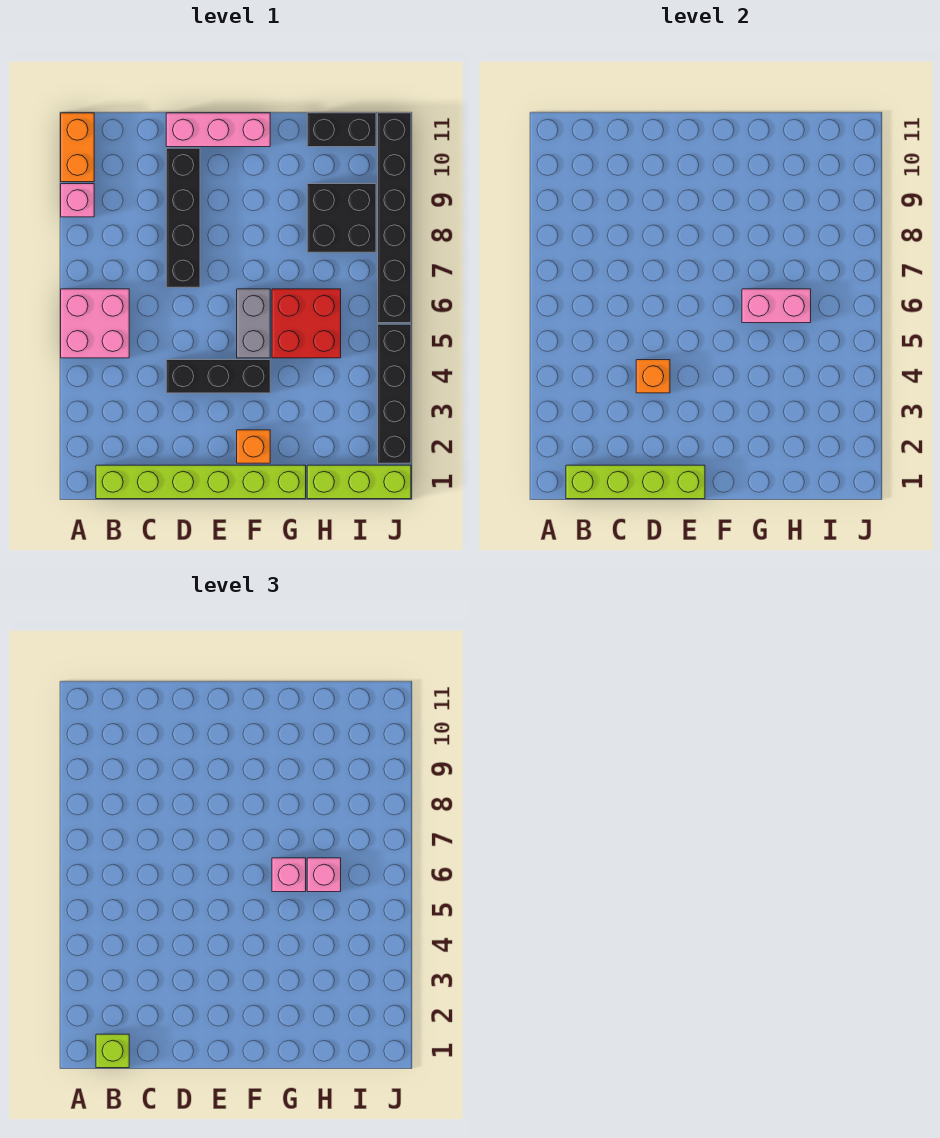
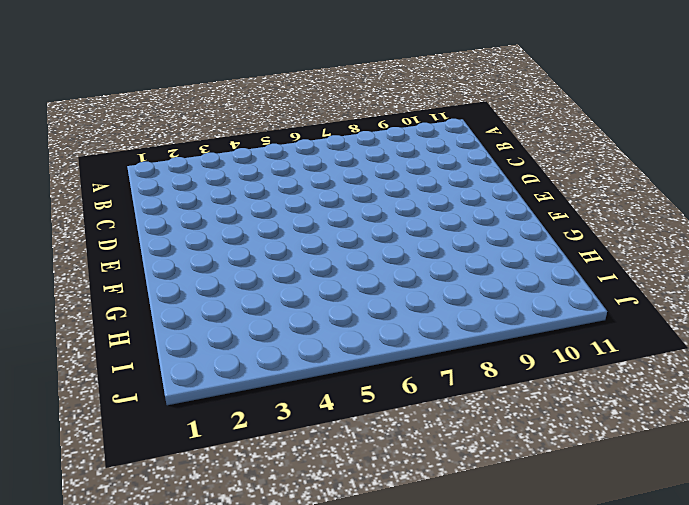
none -> pink 2x2 brick [61,289,129,358]
none -> pink 1x1 brick [61,184,94,217]
none -> orange 1x2 brick [61,113,94,182]

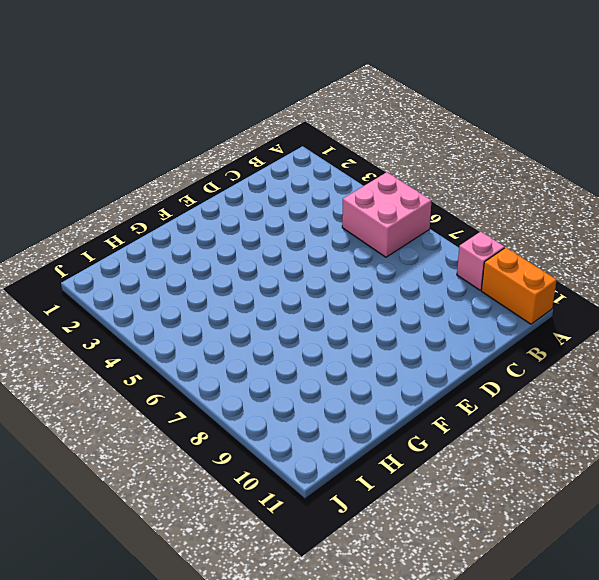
none -> lime 1x6 brick [96,465,306,499]
none -> black 1x3 brick [166,360,270,393]
none -> black 1x4 brick [166,148,200,287]

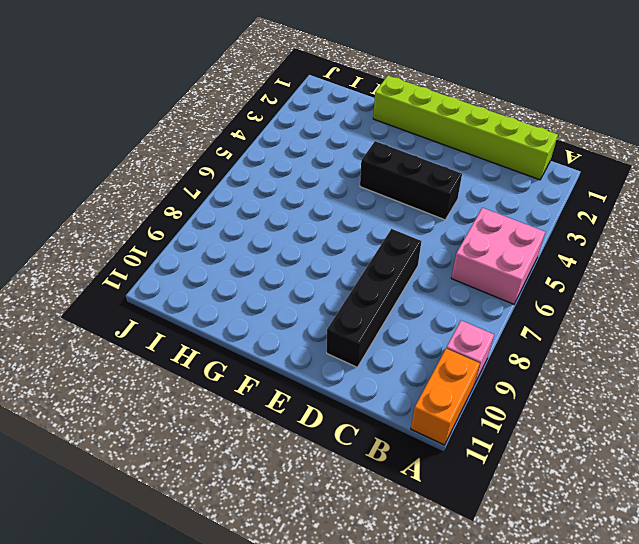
none -> pink 1x3 brick [166,113,270,147]
none -> orange 1x1 brick [237,430,270,463]
none -> grey 1x2 brick [237,289,270,358]

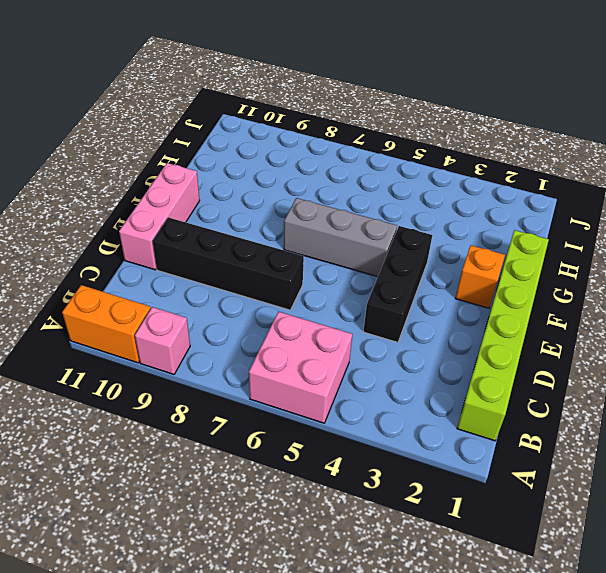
grey 1x3 brick [284,198,397,277] -> grey 1x2 brick [237,289,270,358]
none -> red 2x2 brick [272,289,341,358]
none -> lime 1x3 brick [307,465,411,499]
none -> black 2x2 brick [307,184,376,252]

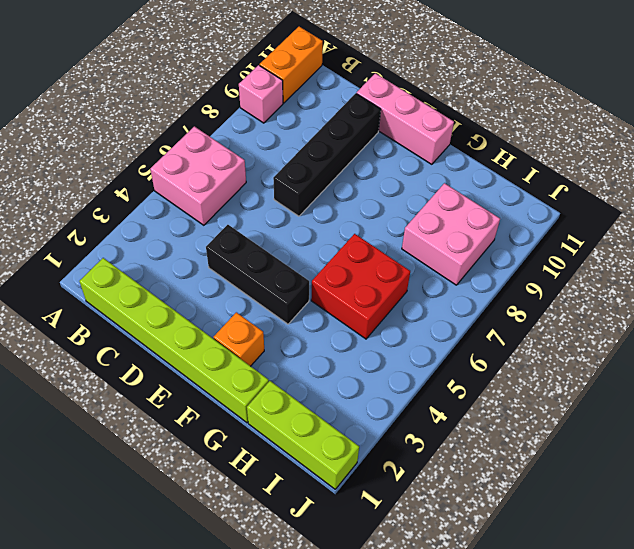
pink 2x2 brick [402,183,500,285] -> black 2x2 brick [307,184,376,252]
none -> grey 1x2 brick [237,289,270,358]
none -> black 1x2 brick [307,113,376,147]
none -> black 1x4 brick [378,324,411,463]

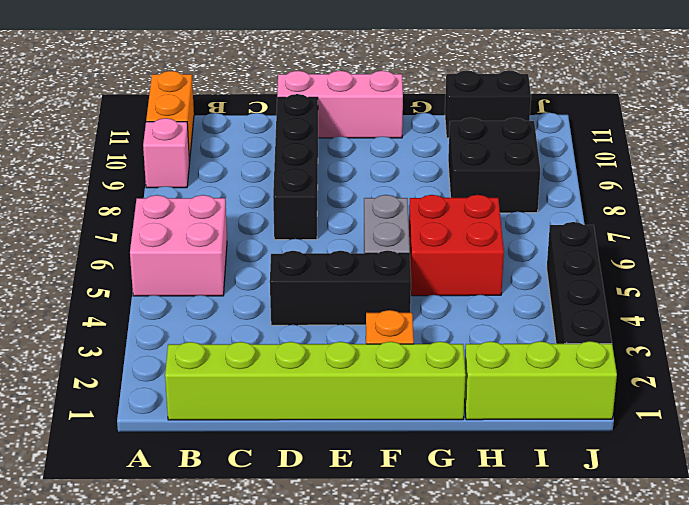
none -> black 1x6 brick [378,113,411,323]
none -> lime 1x4 brick [566,465,705,499]
none -> orange 1x1 brick [636,360,670,393]

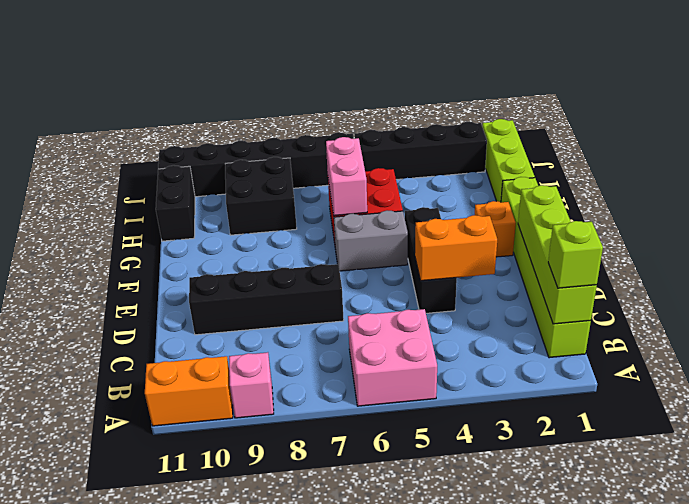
orange 1x2 brick [415,215,497,281] -> orange 1x1 brick [636,360,670,393]
none -> pink 1x3 brick [166,113,270,147]
none -> pink 1x1 brick [272,858,306,892]
none -> pink 1x1 brick [307,858,341,892]

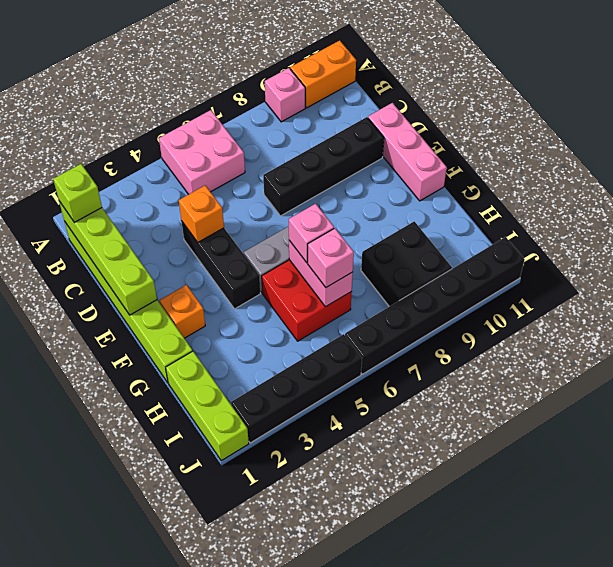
none -> black 1x2 brick [307,113,376,147]

